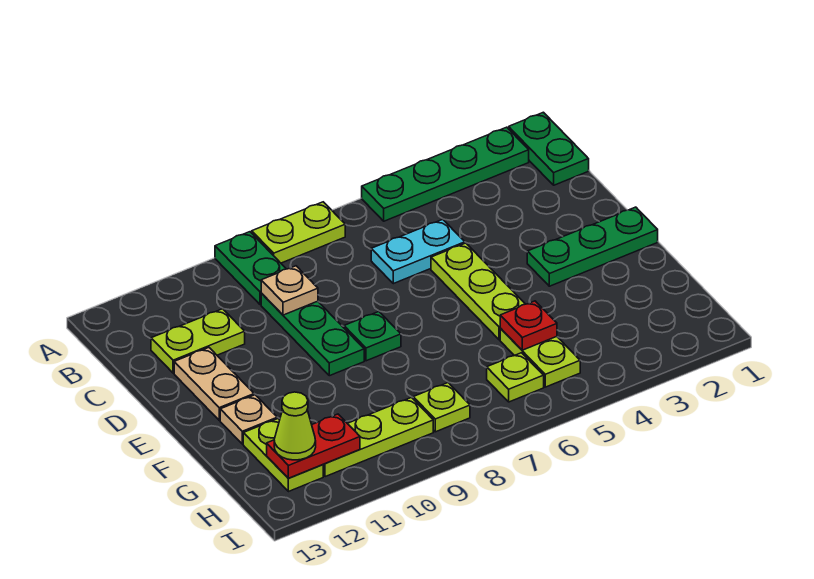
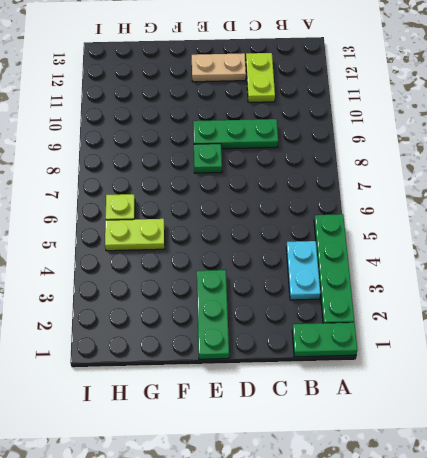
cyan 1x2 plate [286,241,320,300] -> cyan 1x2 plate moved to [371,219,465,284]
none -> lime 1x2 plate [252,202,345,263]
none -> green 1x2 plate [215,232,286,305]
none -> lime 1x3 plate [431,243,525,340]

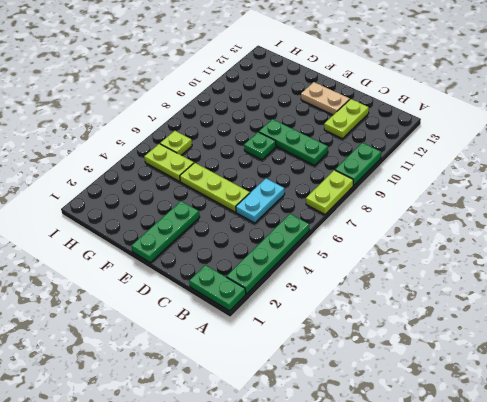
green 1x2 plate [335,143,381,185] -> green 1x2 plate turned to [215,232,286,305]
none -> tan 1x1 plate [220,395,277,444]
none -> lime 1x2 plate [243,419,323,492]
none -> lime 1x1 plate [413,383,470,432]

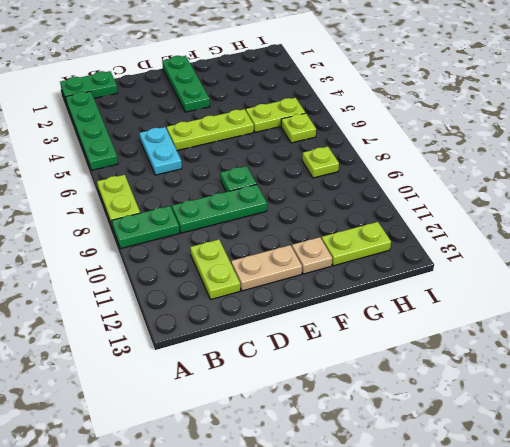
none -> lime 1x3 plate [323,398,433,477]
none -> tan 1x1 plate [261,266,318,315]
none -> red 1x1 plate [500,301,557,350]

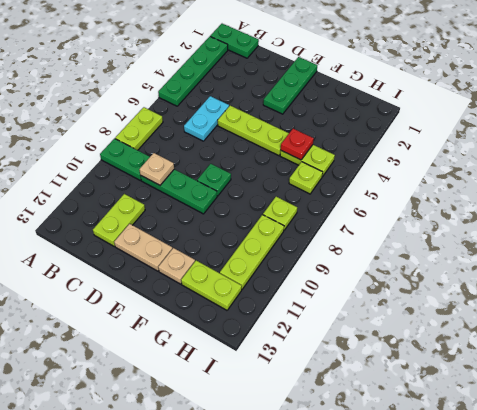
none -> red 1x2 plate [267,414,360,478]
none -> lime 1x1 cone [274,392,316,460]

